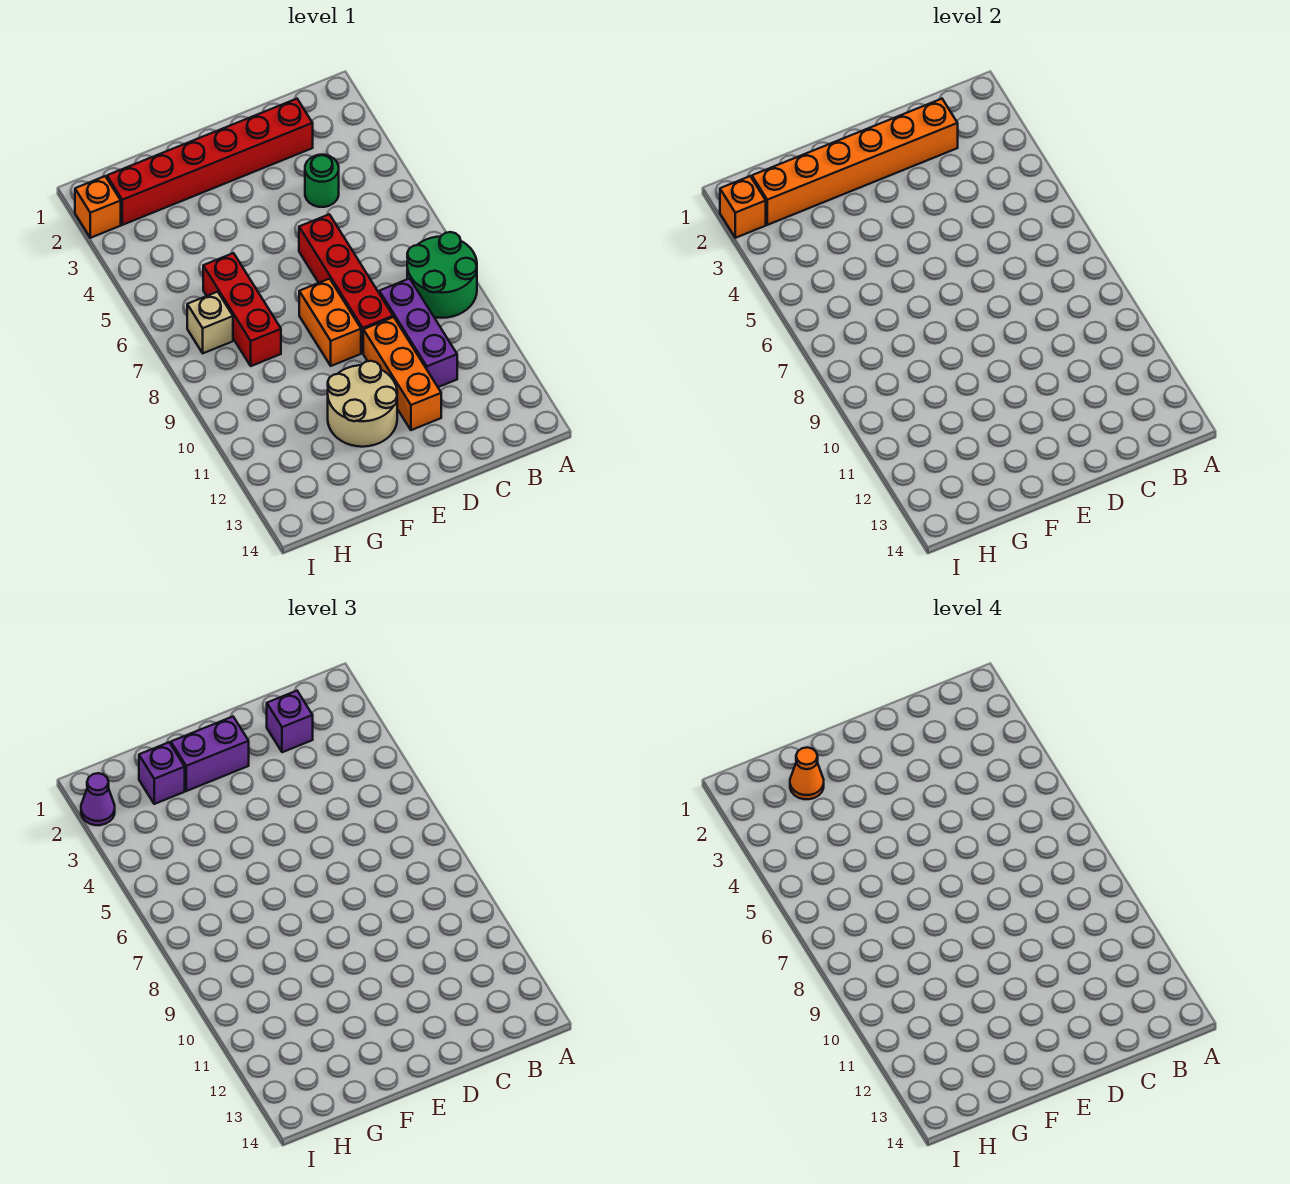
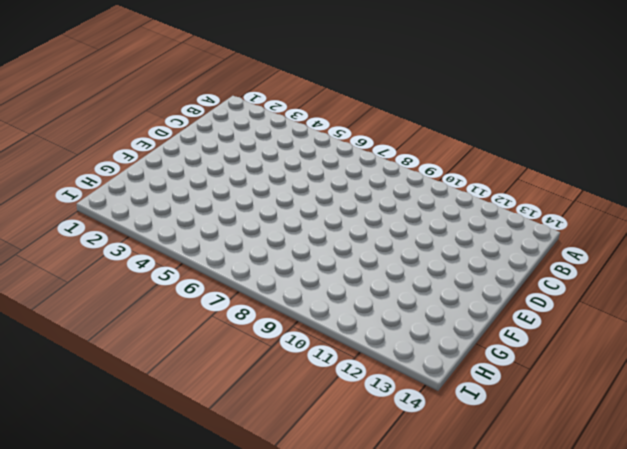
none -> green 2x2 round brick [407,232,477,318]
none -> red 1x6 brick [107,99,313,225]
none -> green 1x1 round brick [305,155,339,207]

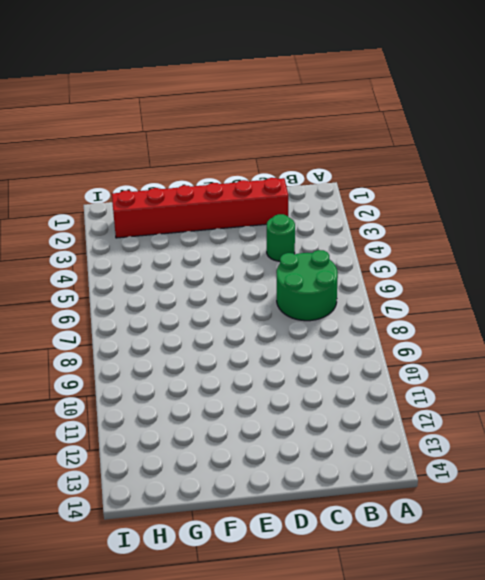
green 2x2 round brick [277,250,338,321] -> green 2x2 round brick moved to [407,232,477,318]
none -> purple 1x3 brick [379,278,457,387]
none -> red 1x4 brick [299,214,393,353]
none -> orange 1x3 brick [363,317,441,430]

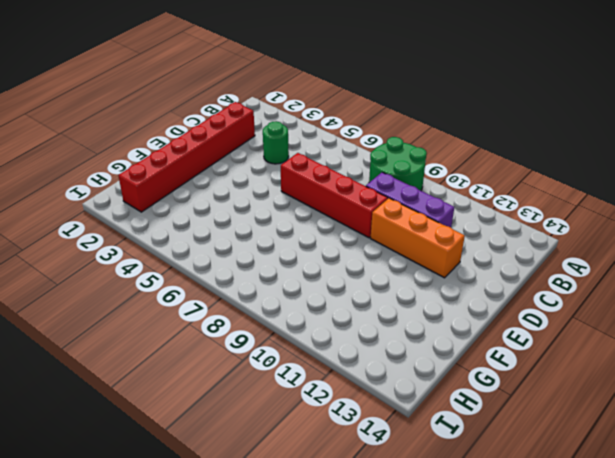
none -> orange 1x2 brick [299,279,361,366]
none -> tan 2x2 round brick [328,361,397,447]
none -> red 1x3 brick [203,253,281,366]

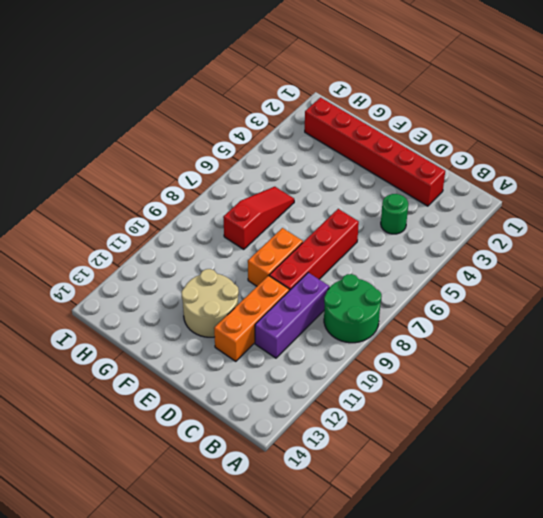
red 1x3 slope [223,187,294,249] -> red 1x3 brick [203,253,281,366]
none -> tan 1x1 brick [187,292,233,353]
none -> orange 1x1 brick [75,176,121,238]
none -> orange 1x6 brick [752,99,958,225]

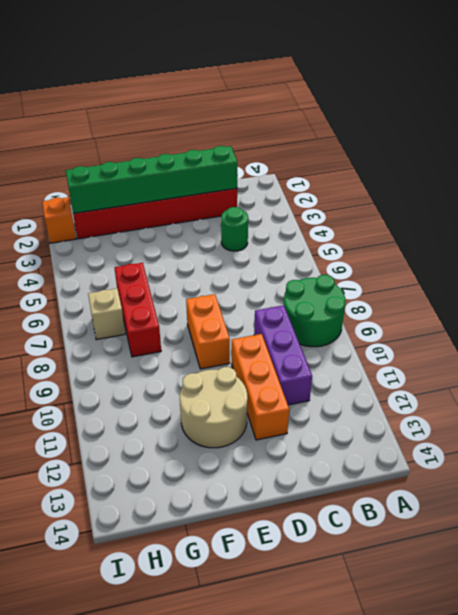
green 1x6 brick [66,146,237,214] -> orange 1x6 brick [752,99,958,225]
none -> red 1x4 brick [299,214,393,353]
none -> orange 1x1 brick [720,176,766,238]
none -> purple 1x1 brick [267,691,313,752]

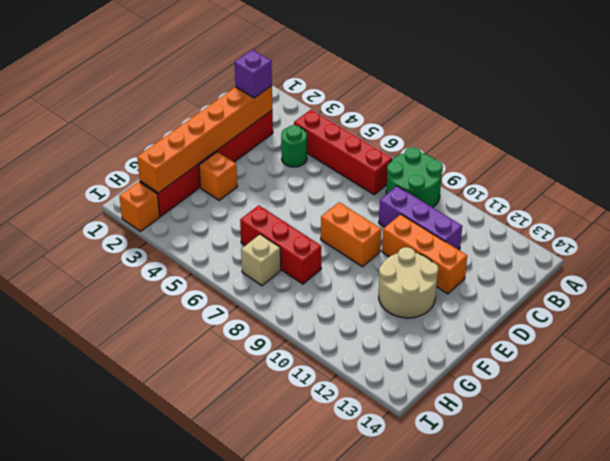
red 1x4 brick [294,109,392,195] -> red 1x4 brick moved to [299,214,393,353]
orange 1x1 brick [199,152,237,200] -> orange 1x1 brick moved to [720,176,766,238]
none -> purple 1x2 brick [171,717,249,791]
none -> purple 1x1 brick [139,743,185,804]
none -> purple 1x1 cone [81,773,115,825]

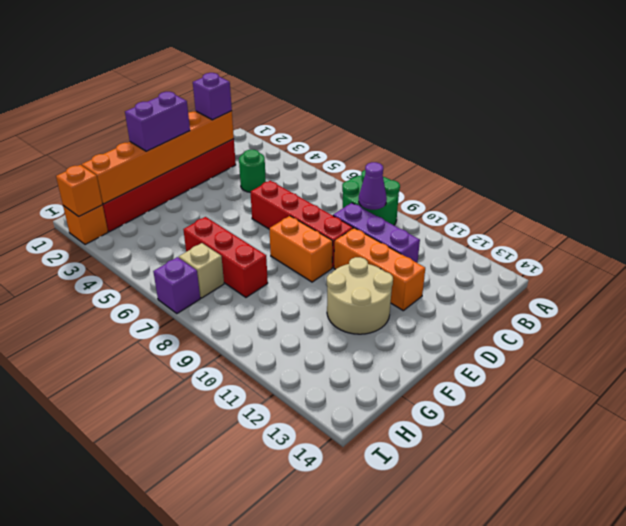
purple 1x1 cone [359,162,387,210] -> purple 1x1 cone moved to [81,773,115,825]
purple 1x1 brick [153,257,200,314] -> purple 1x1 brick moved to [139,743,185,804]
none -> orange 1x1 cone [790,747,824,799]

